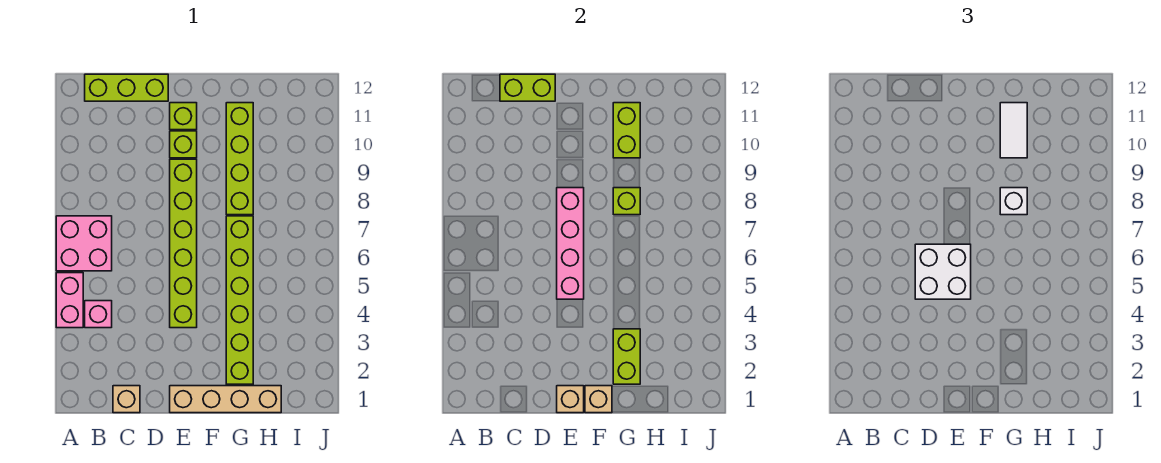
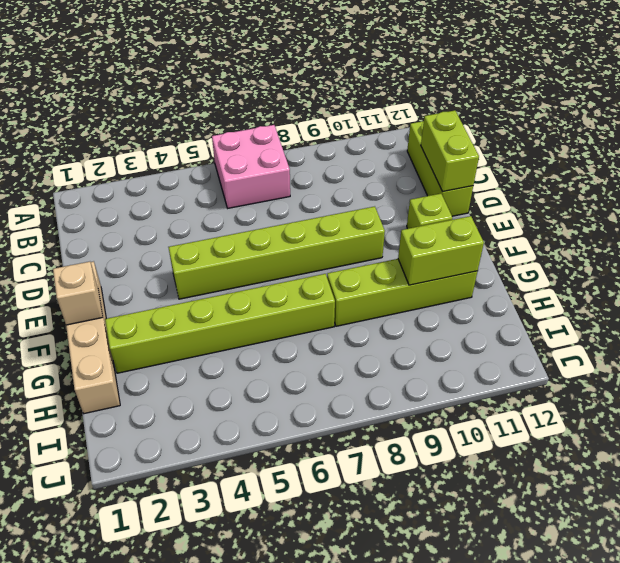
none -> pink 1x2 brick [56,273,83,328]
none -> pink 1x1 brick [85,301,112,328]
none -> tan 1x1 brick [113,386,140,413]

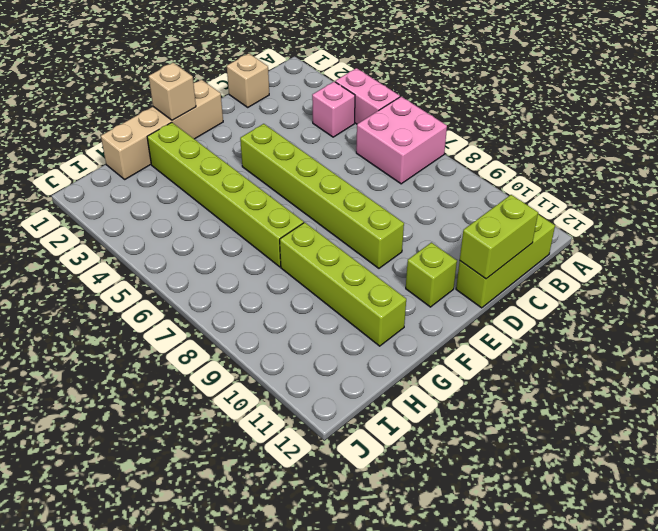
none -> lime 1x1 brick [170,131,197,158]
none -> tan 1x1 brick [557,386,584,413]
none -> pink 1x4 brick [557,188,584,299]

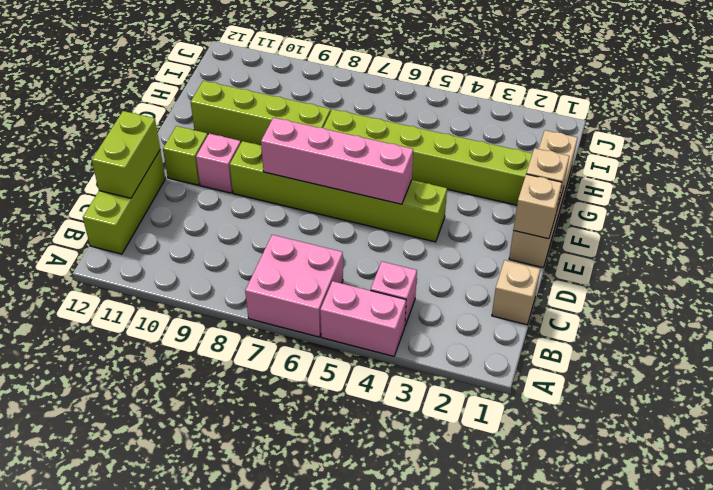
pink 1x1 brick [196,134,241,193] -> lime 1x1 brick [170,131,197,158]
none -> lime 1x2 brick [613,329,640,384]
none -> lime 1x1 brick [613,188,640,215]
none -> lime 1x2 brick [613,103,640,158]

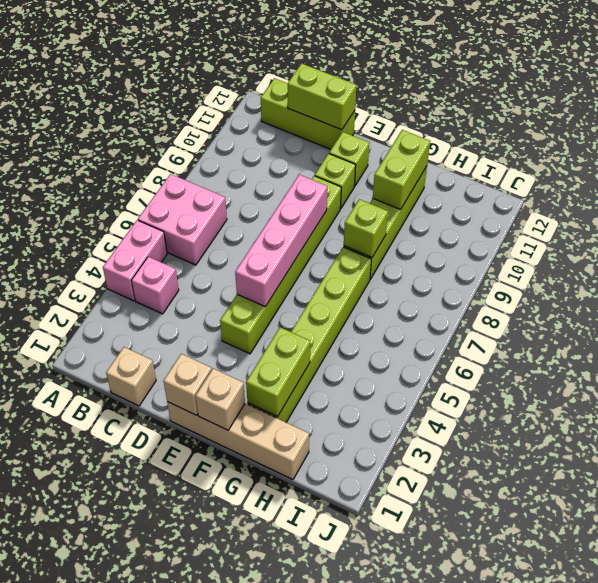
none -> white 2x2 brick [915,244,971,299]
none -> white 1x1 brick [1000,188,1027,215]
none -> white 1x2 tile [1000,103,1027,158]

